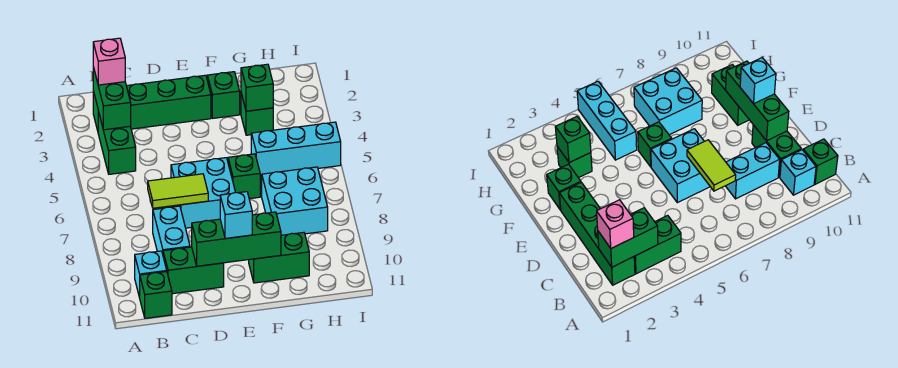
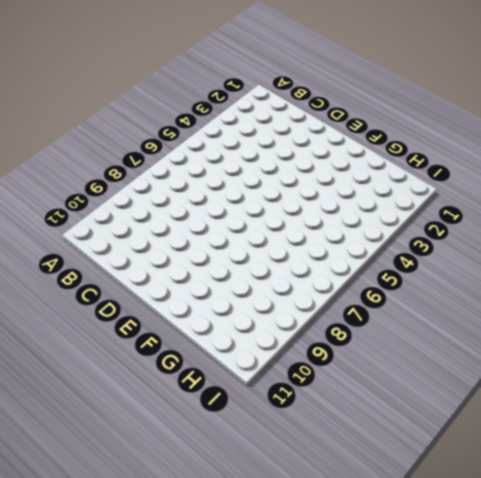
none -> green 1x4 brick [93,75,211,131]
none -> green 1x2 brick [98,111,136,174]
none -> cyan 1x1 brick [135,251,167,298]

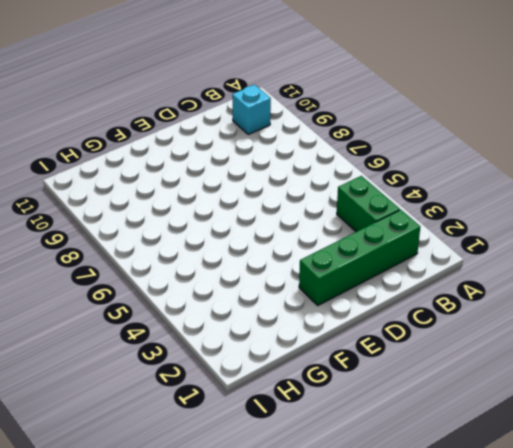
none -> green 1x1 brick [140,272,172,318]
none -> cyan 1x2 brick [153,206,190,254]
none -> green 1x2 brick [163,247,224,294]

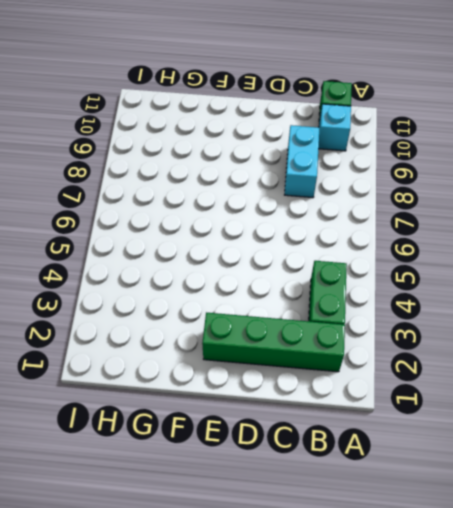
none -> green 1x2 brick [163,247,224,294]
none -> cyan 2x2 brick [171,158,236,228]
none -> green 1x1 brick [207,72,240,118]

